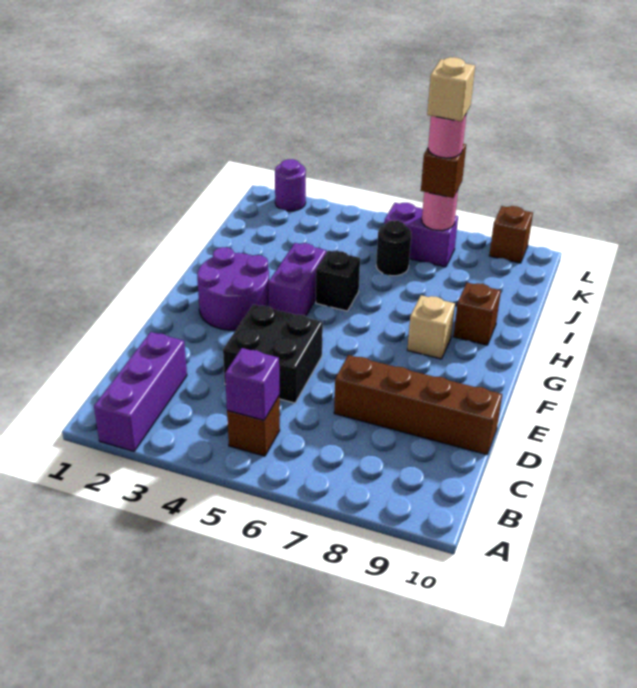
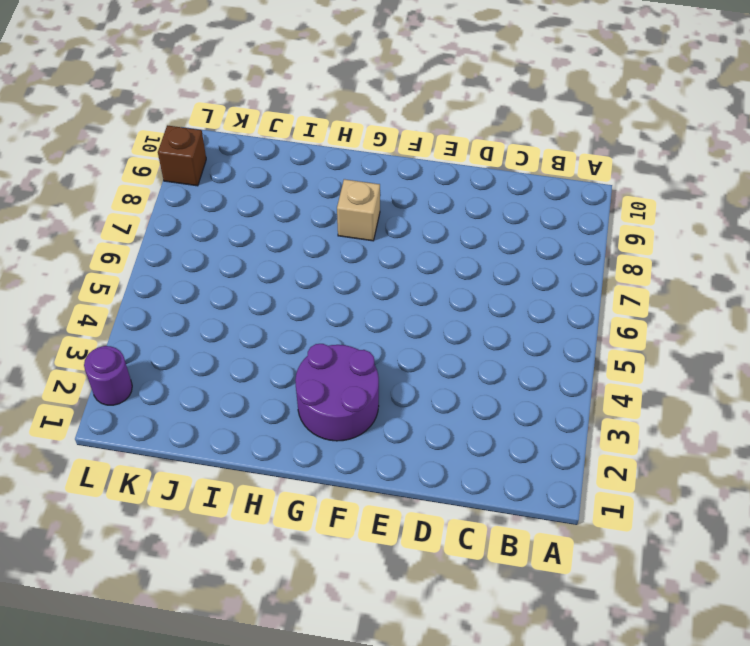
none -> purple 1x3 brick [94,332,187,451]
none -> brown 1x1 brick [227,397,280,456]
none -> black 2x2 brick [223,304,323,403]

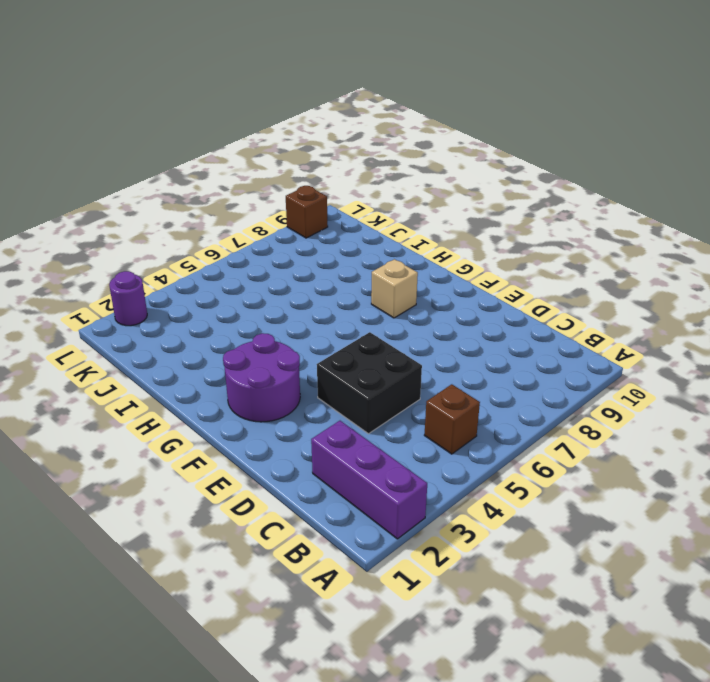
none -> brown 1x4 brick [334,355,502,455]
none -> purple 1x2 brick [268,243,326,316]
none -> black 1x1 brick [316,251,360,311]

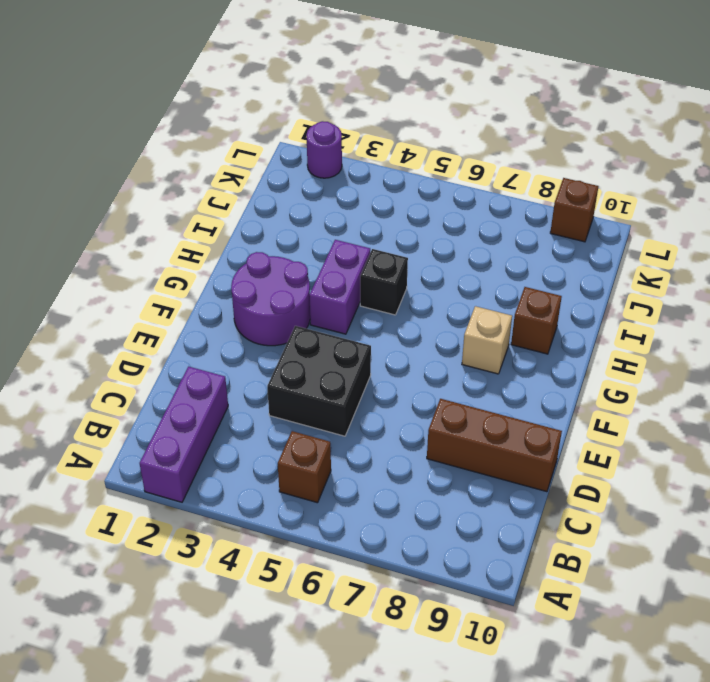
brown 1x3 brick [427,399,562,492] -> brown 1x4 brick [334,355,502,455]
none -> black 1x1 round brick [376,221,411,276]
none -> purple 1x2 brick [384,203,458,267]
none -> purple 1x1 brick [225,348,279,420]

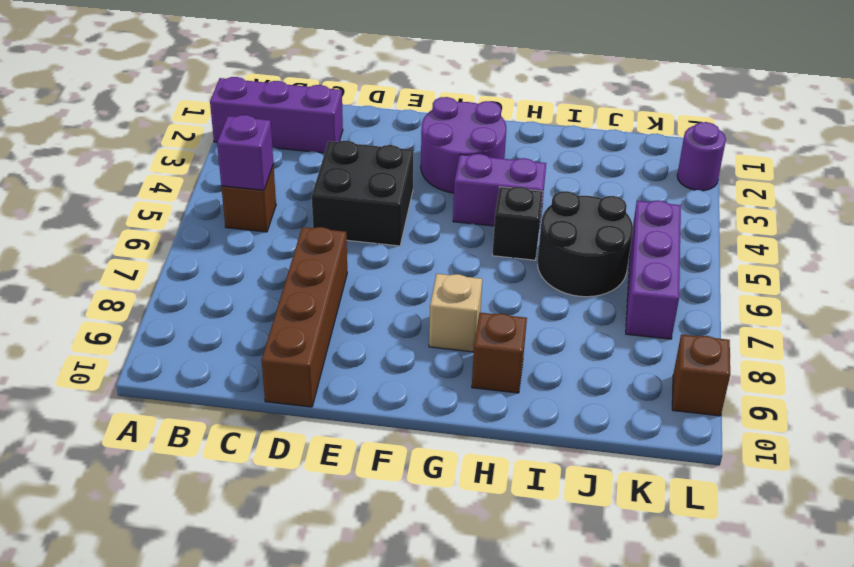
black 2x2 round brick [538,191,633,297] -> black 1x1 round brick [376,221,411,276]
purple 1x3 brick [626,201,681,339] -> purple 1x2 brick [384,203,458,267]
none -> pink 1x1 round brick [422,190,458,230]
none -> brown 1x1 brick [421,144,466,198]
none -> pink 1x1 round brick [428,115,466,158]

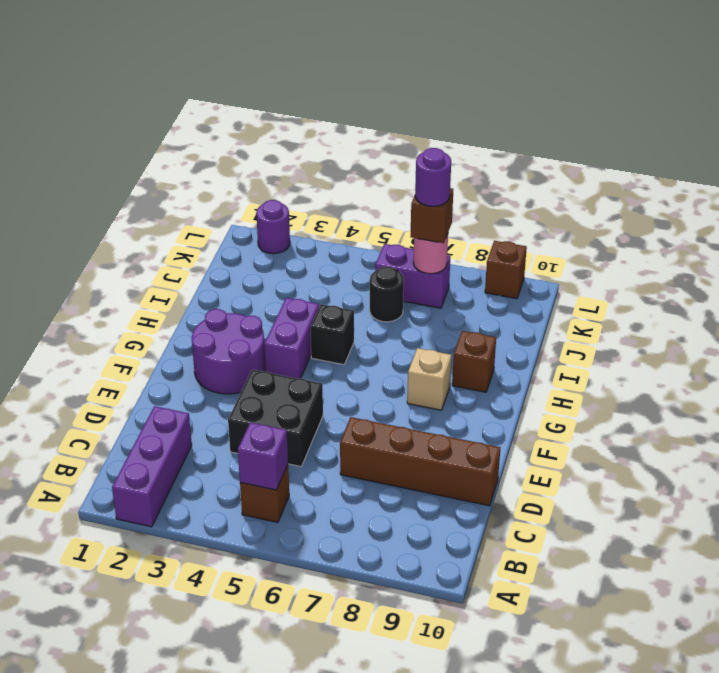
purple 1x1 round brick [415,148,451,206] -> pink 1x1 round brick [428,115,466,158]
none -> tan 1x1 brick [427,57,475,122]

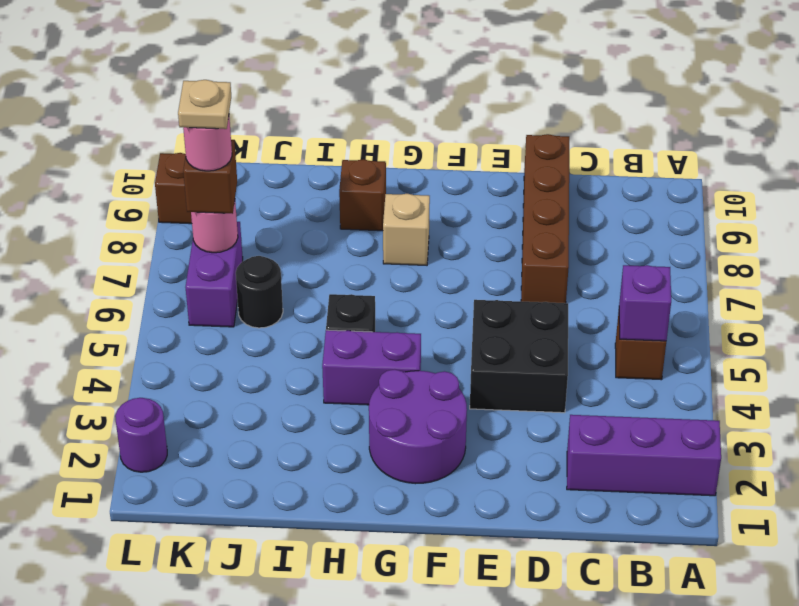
tan 1x1 plate [178,80,231,129] -> tan 1x1 brick [427,57,475,122]

